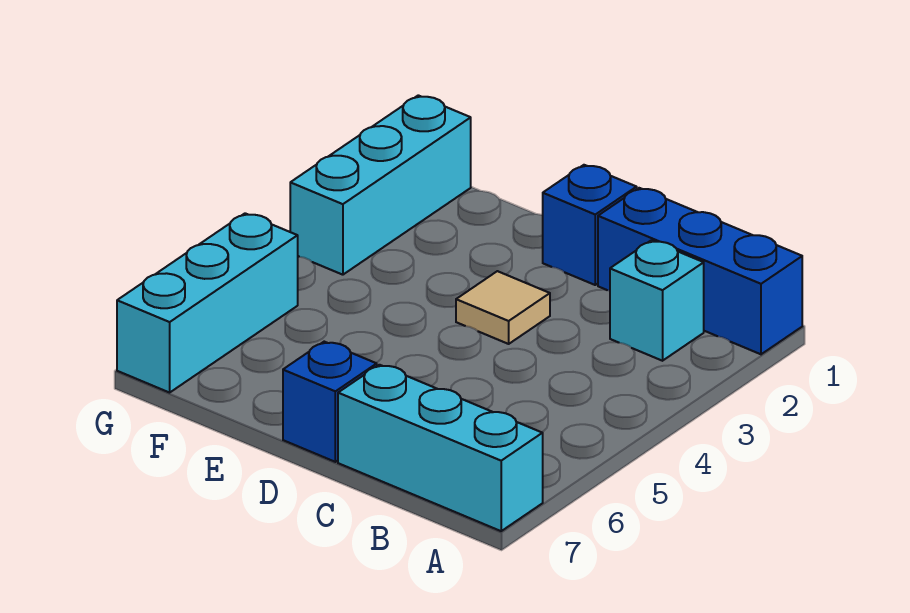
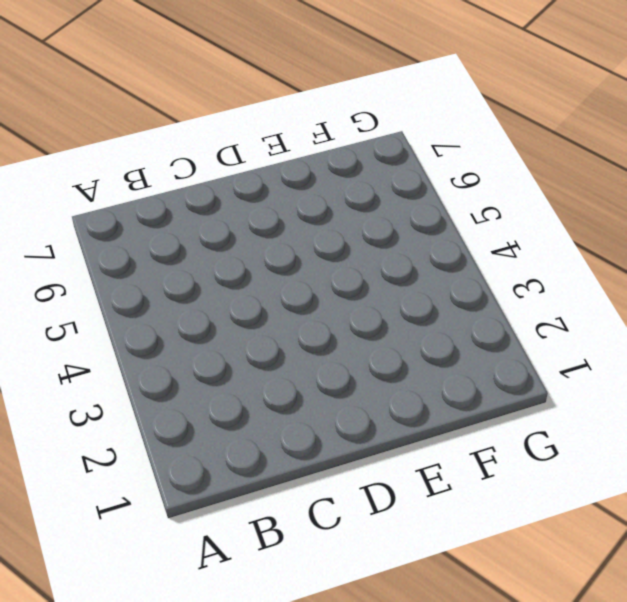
none -> blue 1x3 brick [598,188,802,354]
none -> cyan 1x3 brick [338,365,543,531]

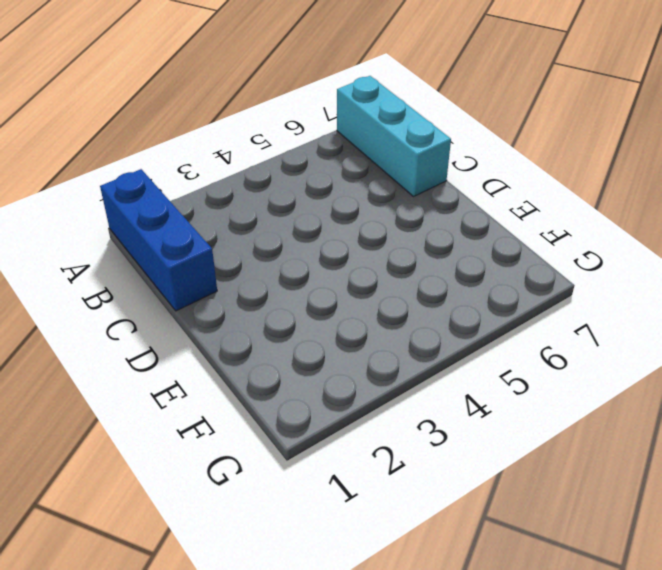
none -> cyan 1x1 brick [610,240,704,361]
none -> blue 1x1 brick [543,165,637,285]

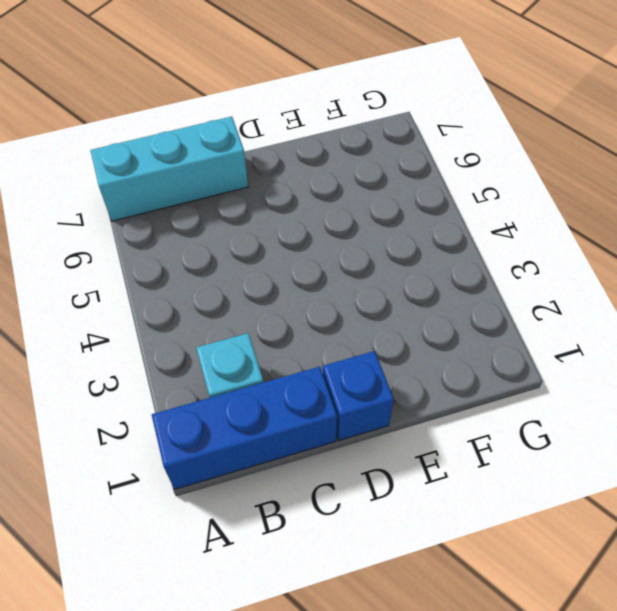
none -> tan 1x1 tile [456,271,550,344]
none -> blue 1x1 brick [283,342,377,462]

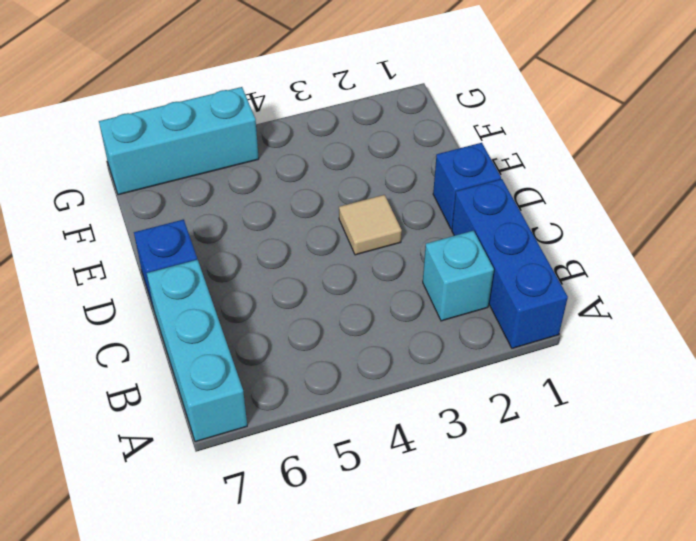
none -> cyan 1x3 brick [290,95,471,275]

